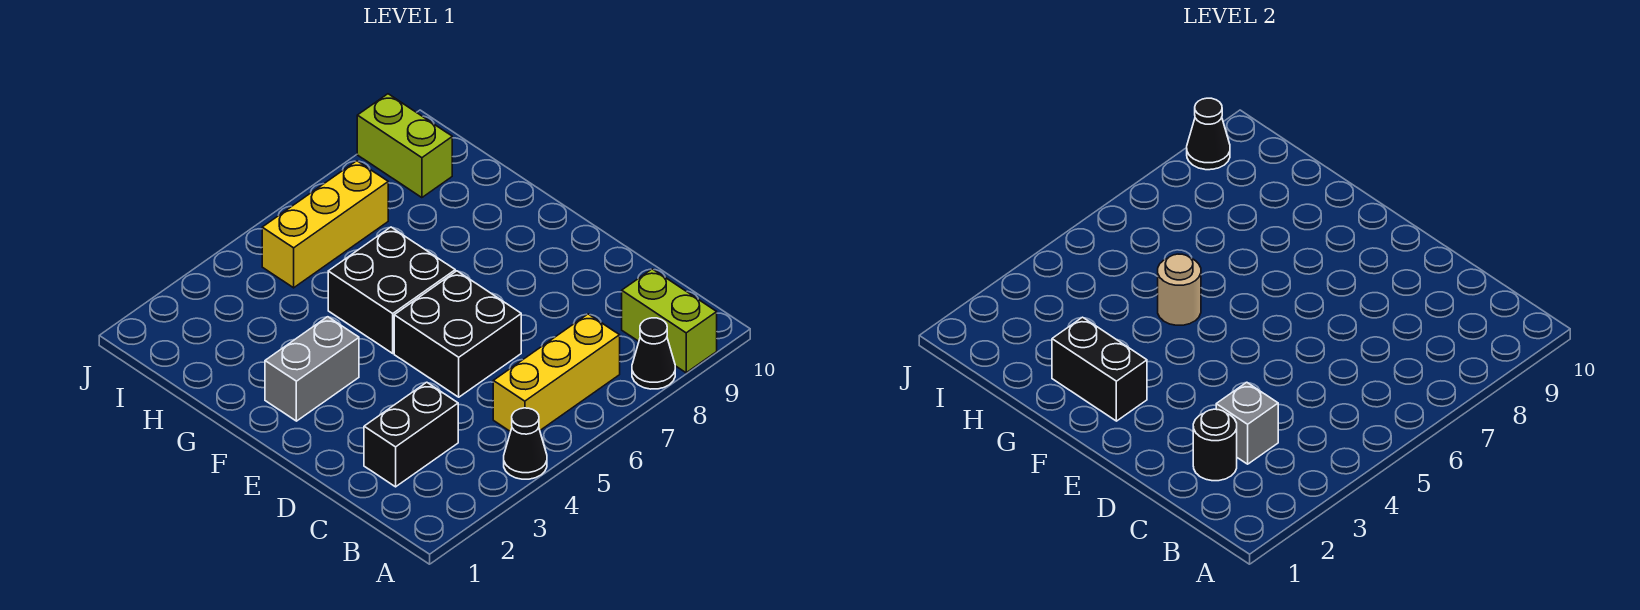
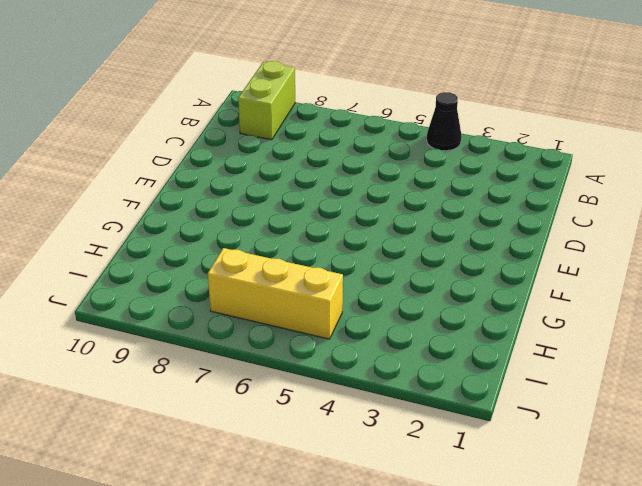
none -> black 1x1 cone [632,318,675,389]
none -> yellow 1x3 brick [493,314,620,432]
none -> black 1x2 brick [364,382,458,487]

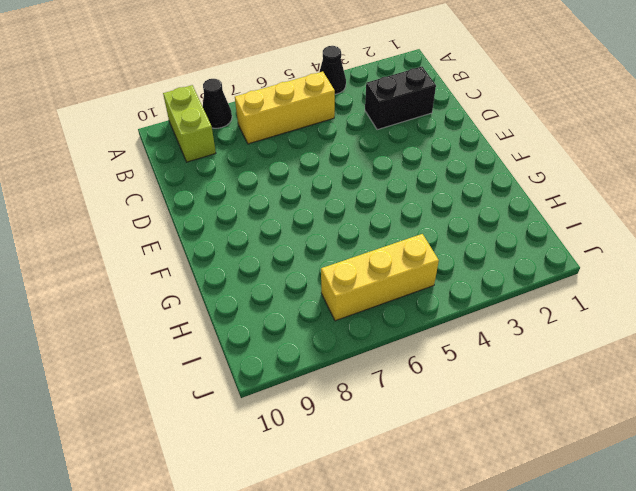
none -> black 2x2 brick [394,271,521,397]
none -> grey 1x2 brick [265,317,359,421]
none -> black 2x2 brick [328,227,456,353]

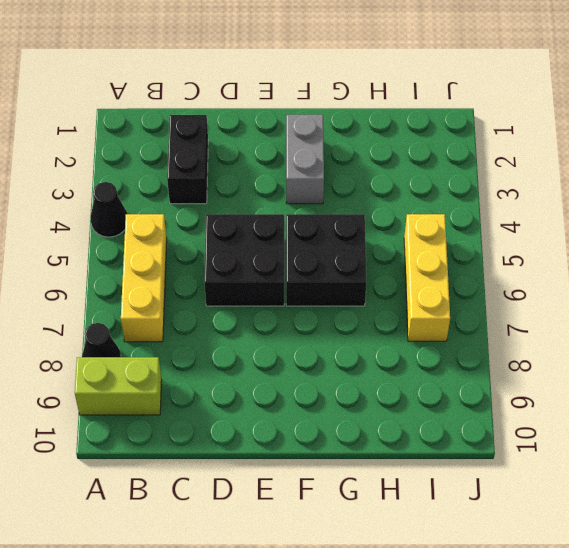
none -> lime 1x2 brick [357,94,452,198]
none -> black 1x1 round brick [1193,409,1237,481]
none -> grey 1x1 brick [1216,382,1278,464]

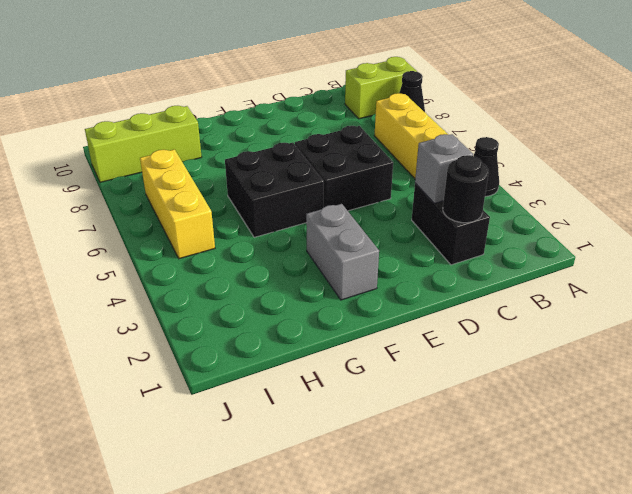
lime 1x3 brick [85,106,202,182] -> lime 1x2 brick [357,94,452,198]
none -> black 1x2 brick [1052,317,1147,421]
none -> tan 1x1 round brick [1158,254,1201,325]
none -> black 1x1 cone [1187,98,1230,170]

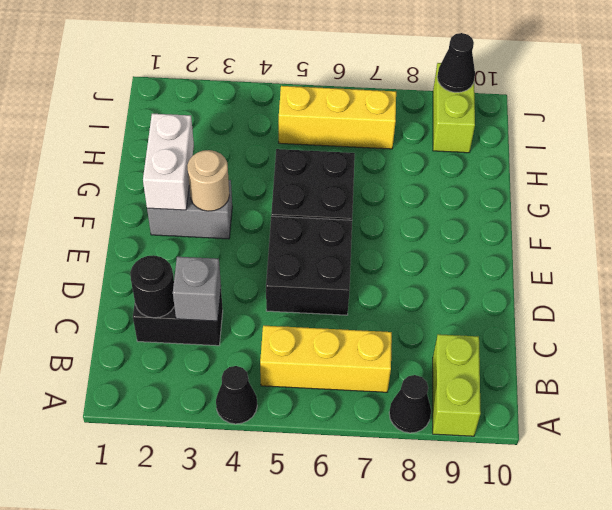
white 1x2 brick [143,114,194,210] -> black 1x2 brick [1052,317,1147,421]
tan 1x1 round brick [187,150,229,211] -> tan 1x1 round brick moved to [1158,254,1201,325]

